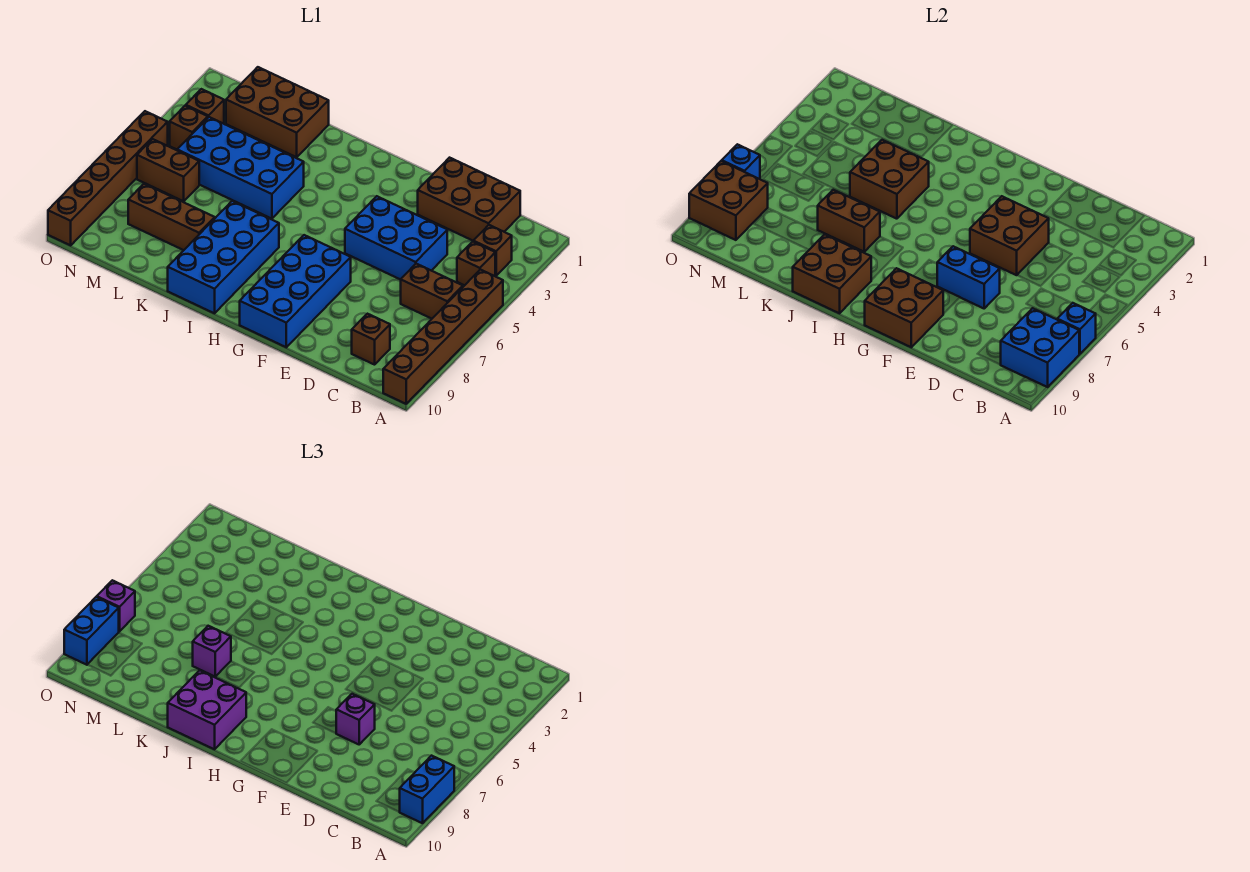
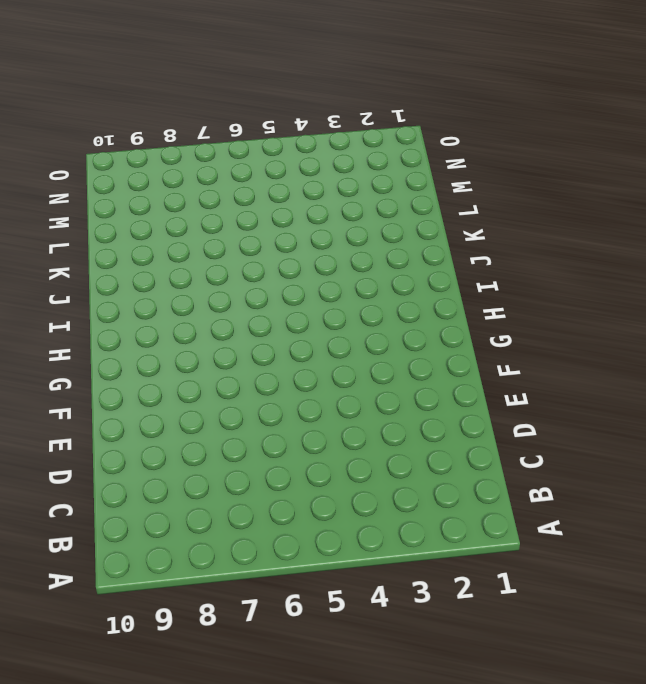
none -> brown 1x6 brick [383,270,503,404]
none -> brown 1x1 brick [473,225,512,276]
none -> brown 1x1 brick [457,242,495,285]
none -> brown 1x2 brick [401,264,463,319]

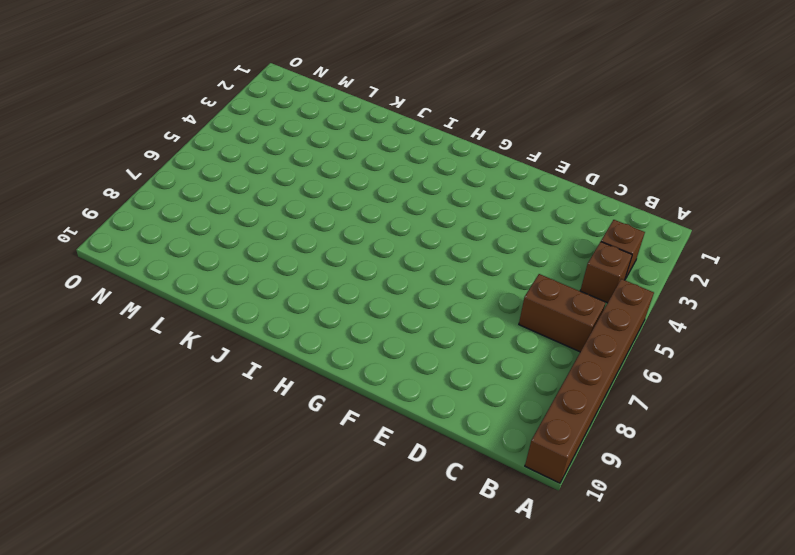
none -> brown 2x3 brick [418,158,520,241]
none -> brown 1x1 brick [352,314,390,365]
none -> blue 2x3 brick [345,196,447,280]
none -> blue 2x4 brick [240,235,351,347]

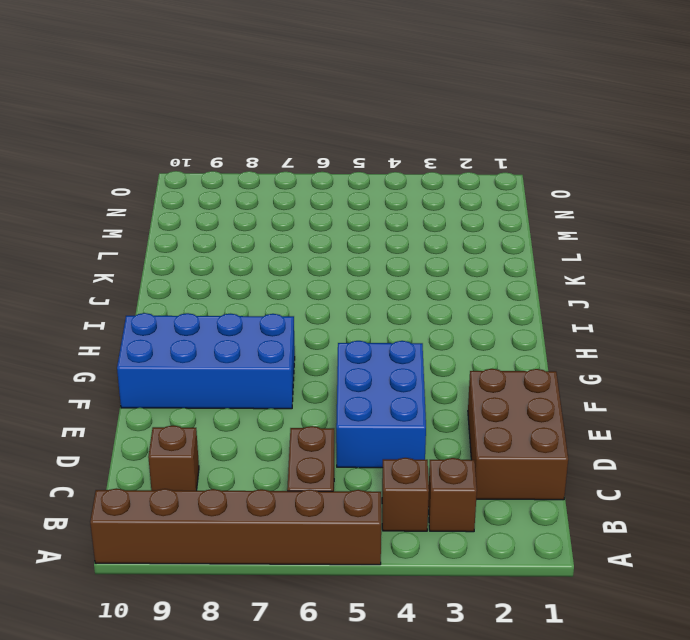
none -> blue 2x4 brick [168,201,279,313]
none -> blue 2x4 brick [177,117,304,219]
none -> brown 2x3 brick [226,67,329,157]
none -> brown 1x3 brick [128,184,215,250]

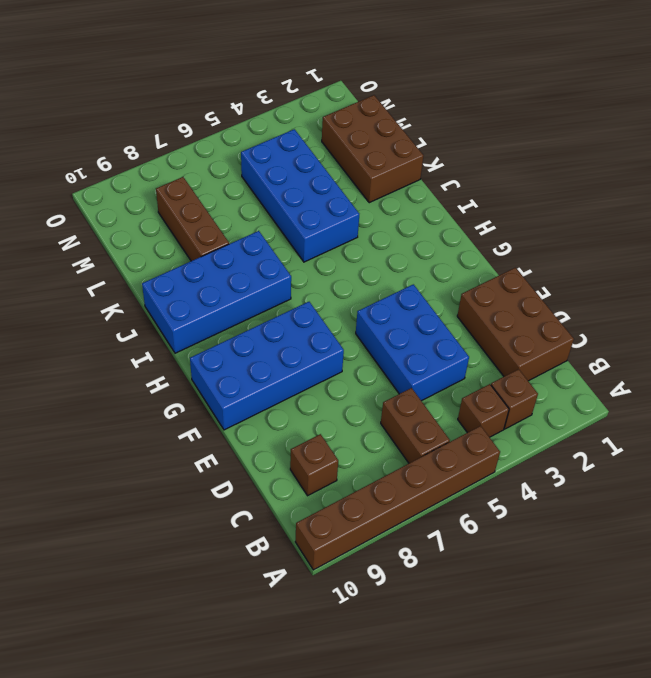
none -> brown 1x2 brick [137,139,199,201]
none -> brown 1x1 brick [186,89,224,124]
none -> brown 1x1 brick [170,106,208,149]
none -> brown 1x6 brick [48,111,168,245]

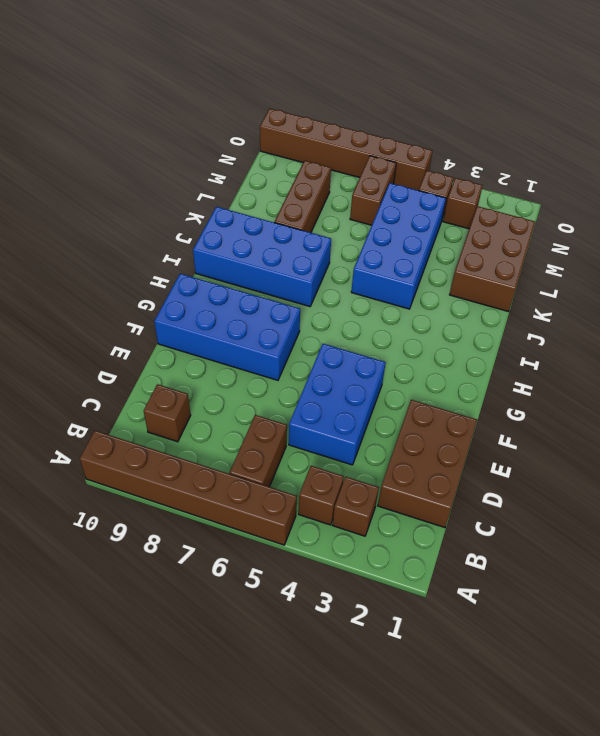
none -> blue 1x1 brick [1057,303,1096,354]
none -> blue 2x2 brick [1001,308,1079,387]
none -> brown 2x2 brick [970,196,1049,275]
none -> blue 1x2 brick [937,246,1000,308]

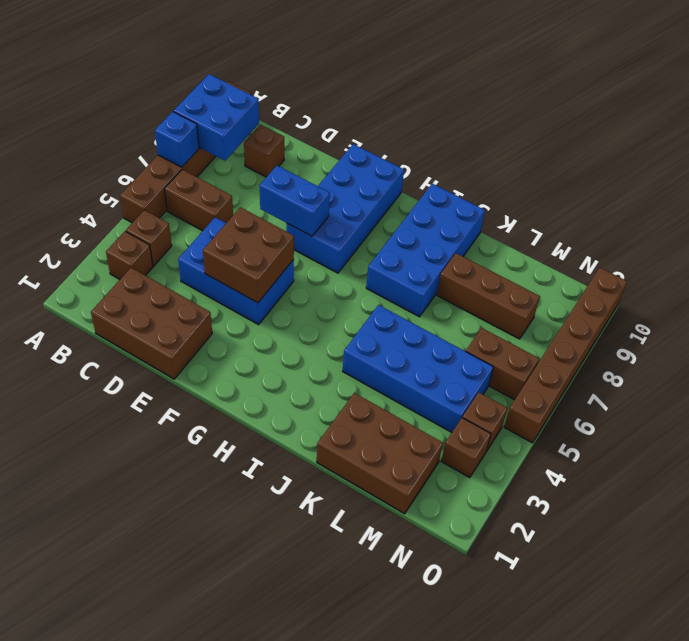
none -> brown 2x2 brick [865,268,943,347]
none -> brown 2x2 brick [793,234,871,313]
none -> brown 2x2 brick [850,140,929,219]
none -> brown 1x2 brick [818,190,880,252]

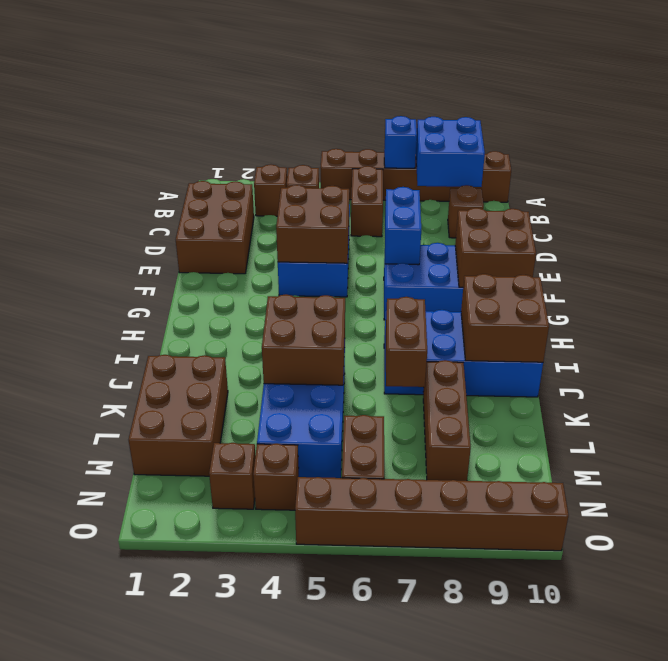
none -> brown 2x2 brick [689,161,768,240]
none -> blue 1x1 brick [722,144,760,179]
none -> blue 1x2 brick [400,756,454,823]
none -> purple 1x1 brick [336,694,375,744]

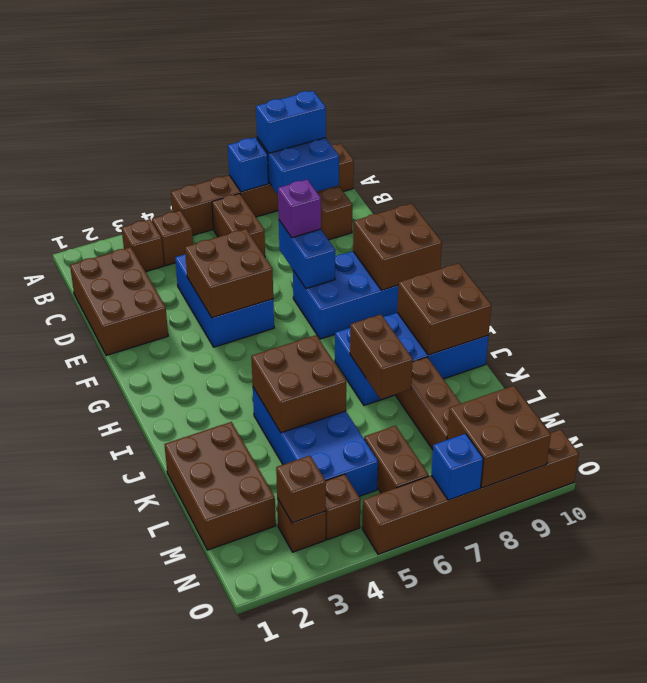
brown 1x1 brick [276,456,326,523] -> none
none -> purple 2x2 brick [168,670,246,749]
none -> purple 1x1 brick [193,626,231,677]
none -> purple 1x1 brick [97,580,135,631]
none -> blue 1x2 brick [64,597,119,665]

